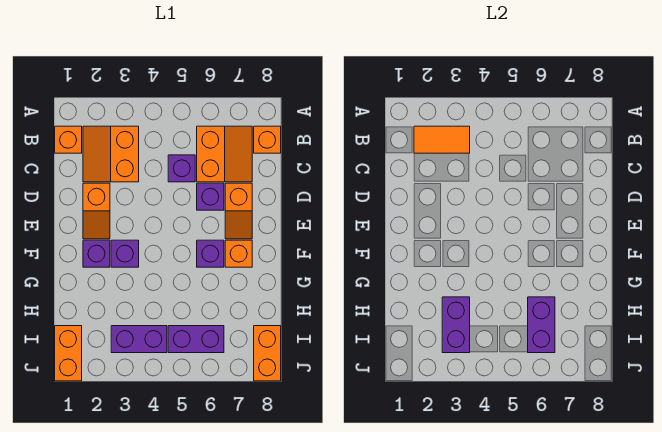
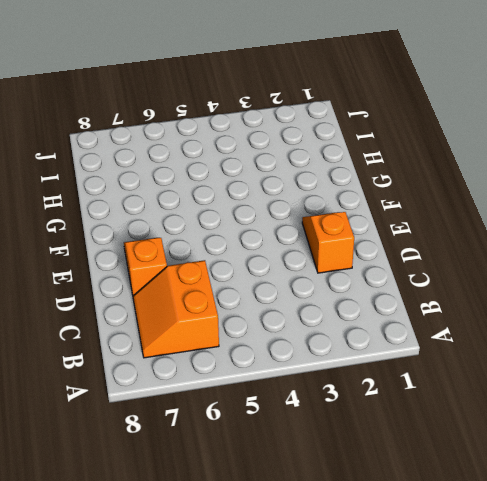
none -> orange 1x1 brick [55,126,82,153]
none -> orange 2x2 slope [83,126,139,182]
none -> orange 1x1 brick [254,126,281,153]

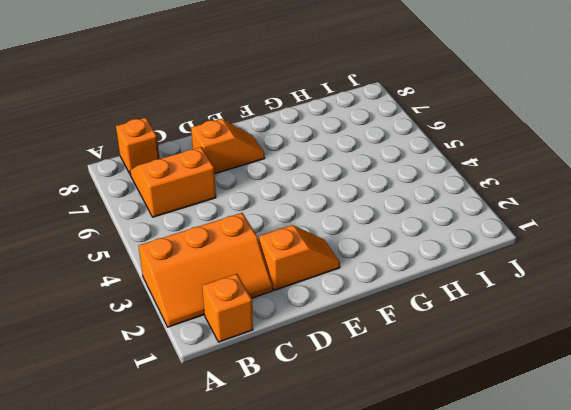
orange 2x3 slope [138,213,273,327] -> orange 2x2 slope [83,126,139,182]
none -> purple 1x1 brick [168,155,195,182]
none -> purple 1x1 brick [197,183,224,210]
none -> purple 1x1 brick [83,240,110,267]

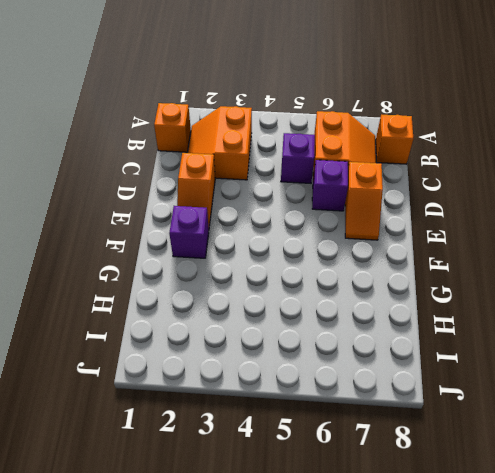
none -> purple 1x1 brick [111,240,139,267]
none -> purple 1x1 brick [197,240,224,267]
none -> orange 1x1 brick [225,240,252,267]

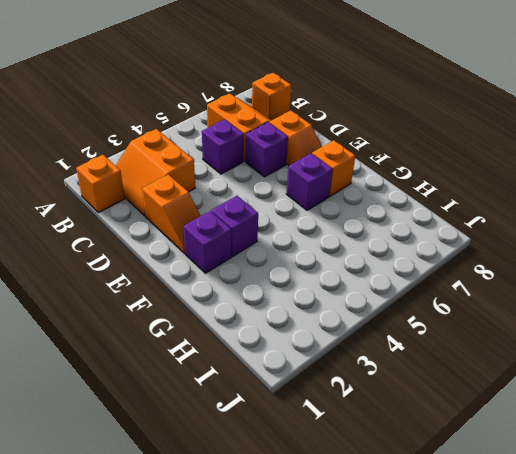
none -> orange 1x2 brick [55,326,82,381]
none -> purple 1x2 brick [111,326,167,353]
none -> purple 1x2 brick [168,326,224,353]

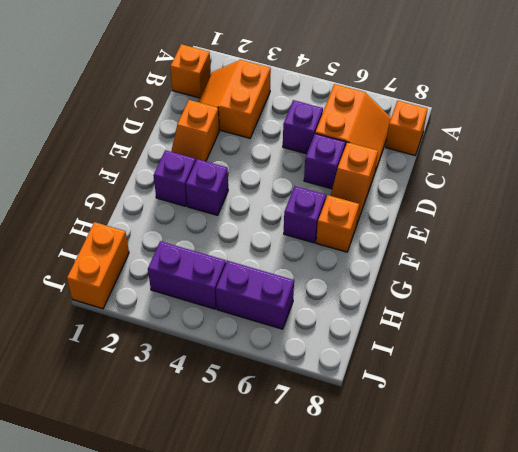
none -> orange 1x2 brick [254,326,281,381]
none -> orange 1x2 tile [414,126,470,153]
none -> purple 1x2 brick [442,297,470,353]

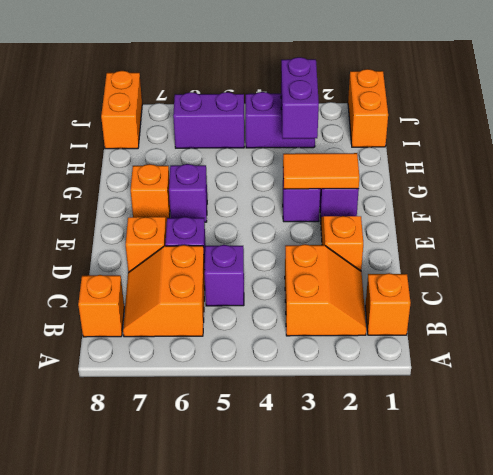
orange 1x2 tile [283,153,359,189] -> orange 1x2 tile moved to [414,126,470,153]
none -> purple 1x2 brick [528,297,555,353]

